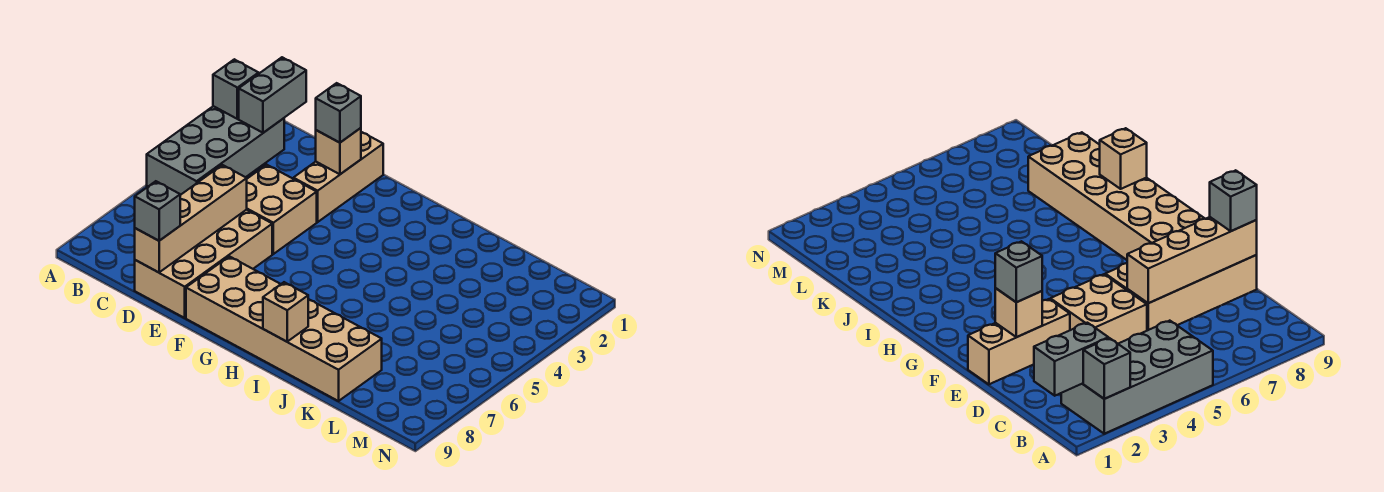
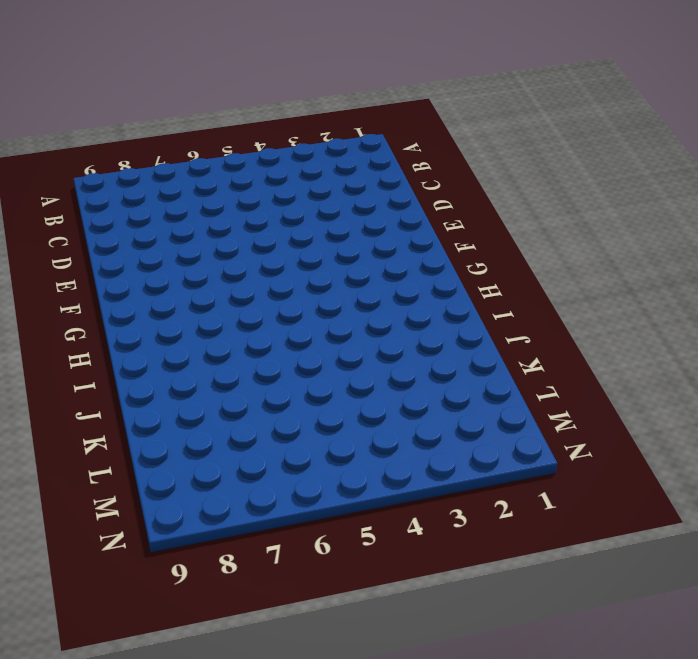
none -> grey 2x4 brick [147,106,284,195]
none -> tan 2x2 brick [247,165,317,254]
none -> tan 2x4 brick [135,210,272,318]

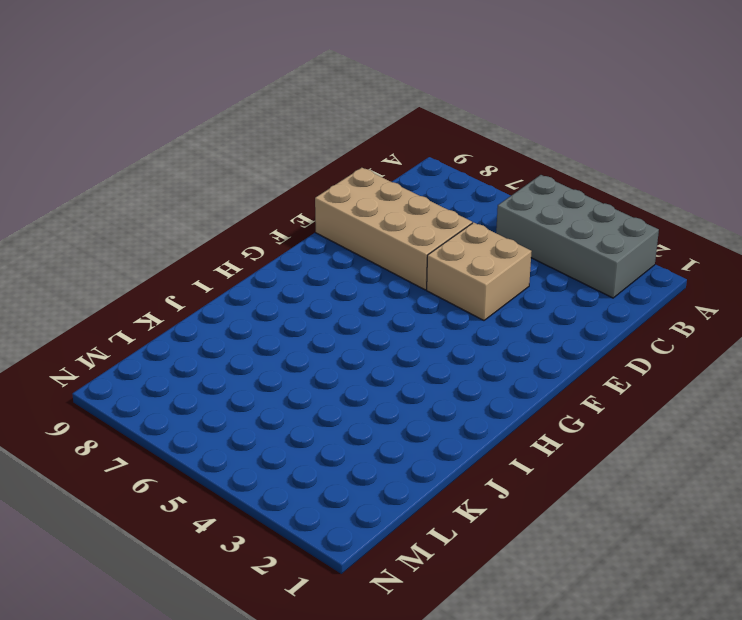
none -> tan 1x3 brick [293,132,383,222]
none -> tan 2x6 brick [186,256,382,401]
none -> grey 1x1 brick [213,59,259,119]

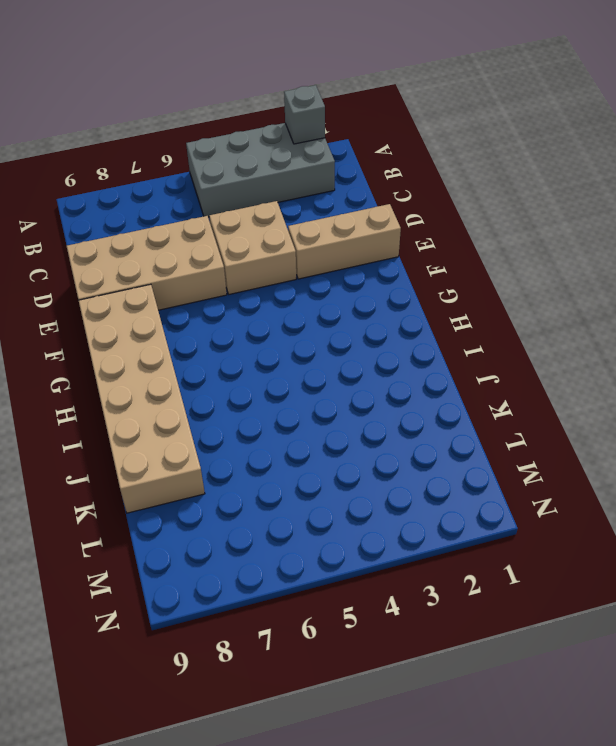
none -> grey 1x2 brick [239,57,306,133]
none -> tan 1x4 brick [135,165,247,272]
none -> tan 1x1 brick [316,128,361,174]

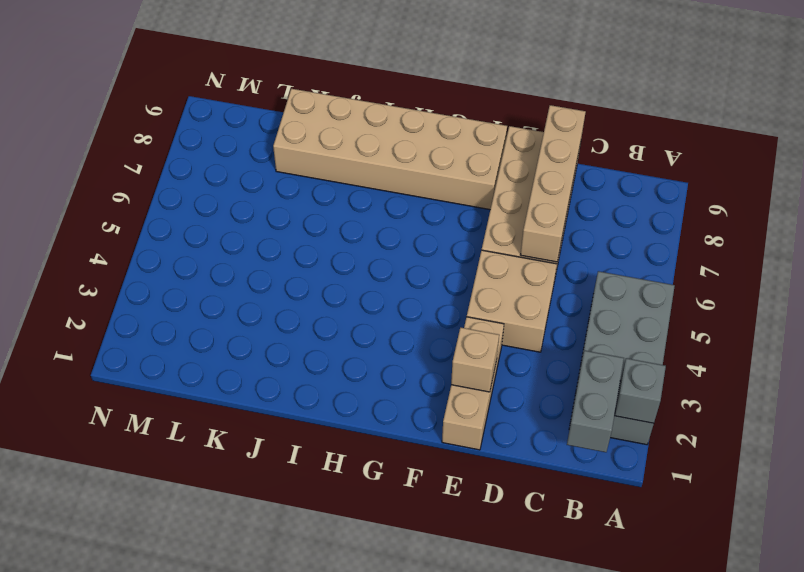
none -> tan 1x1 brick [263,282,308,342]
none -> grey 1x1 brick [135,181,180,241]
none -> grey 1x1 brick [316,83,361,143]

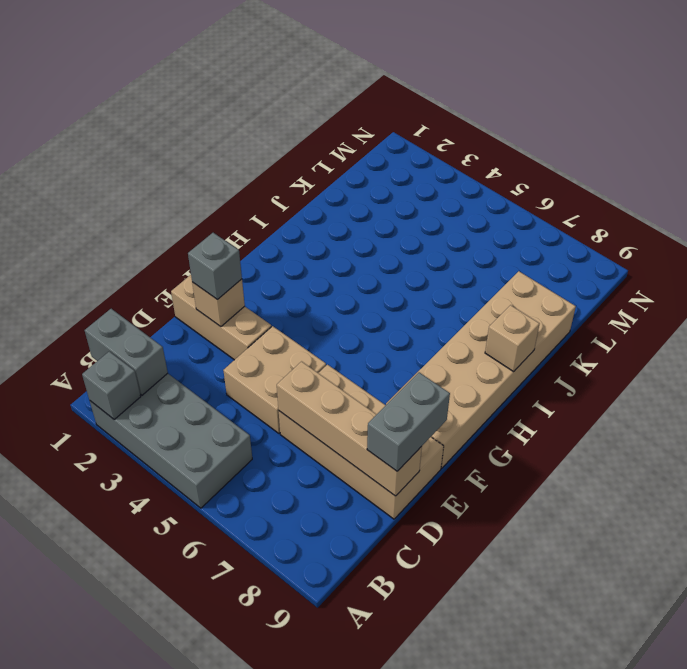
grey 1x2 brick [367,372,450,471] -> grey 1x1 brick [135,181,180,241]

